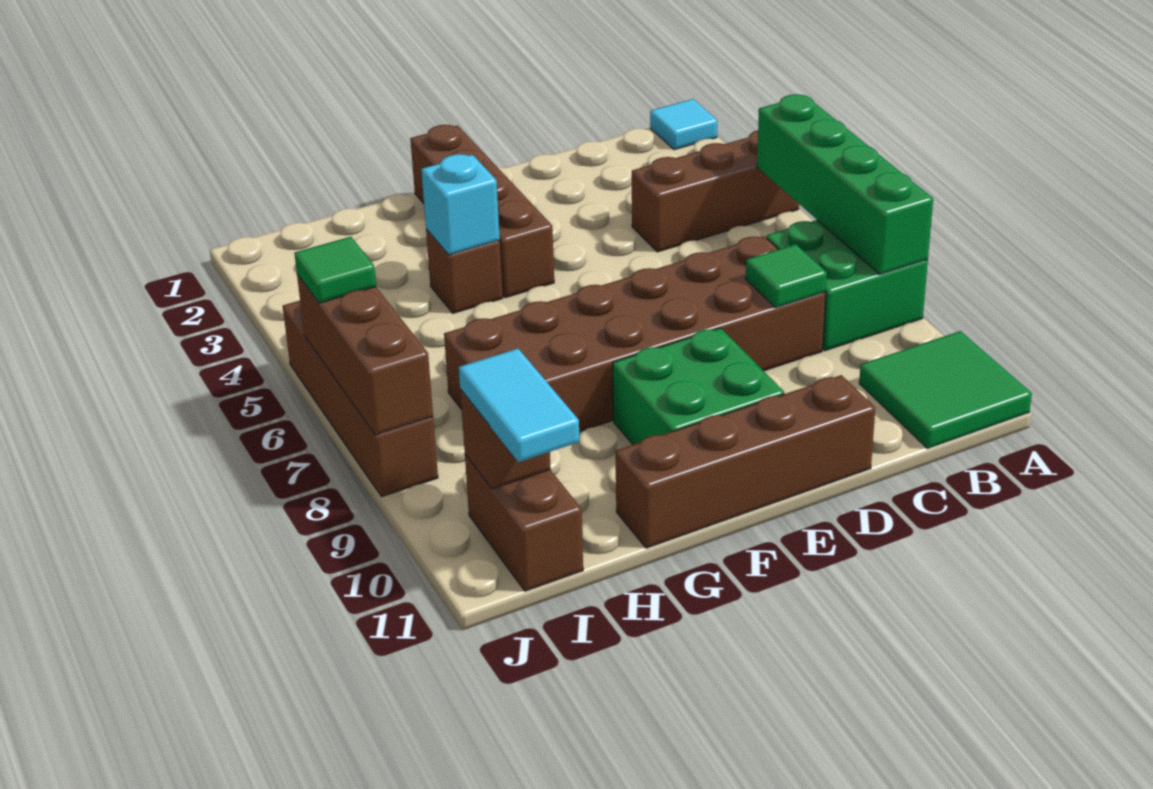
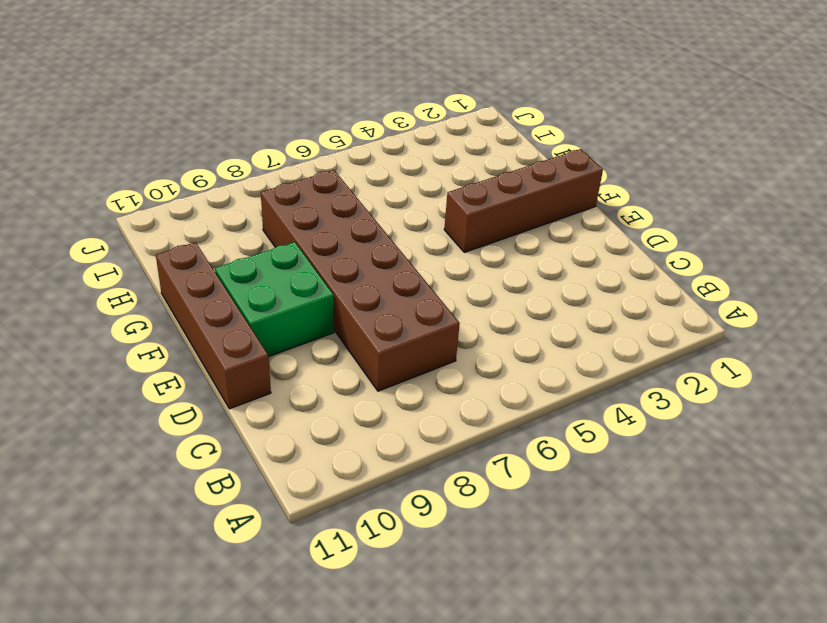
none -> cyan 1x1 tile [650,99,717,150]
none -> brown 1x3 brick [632,130,799,252]
none -> green 2x2 brick [766,220,928,351]

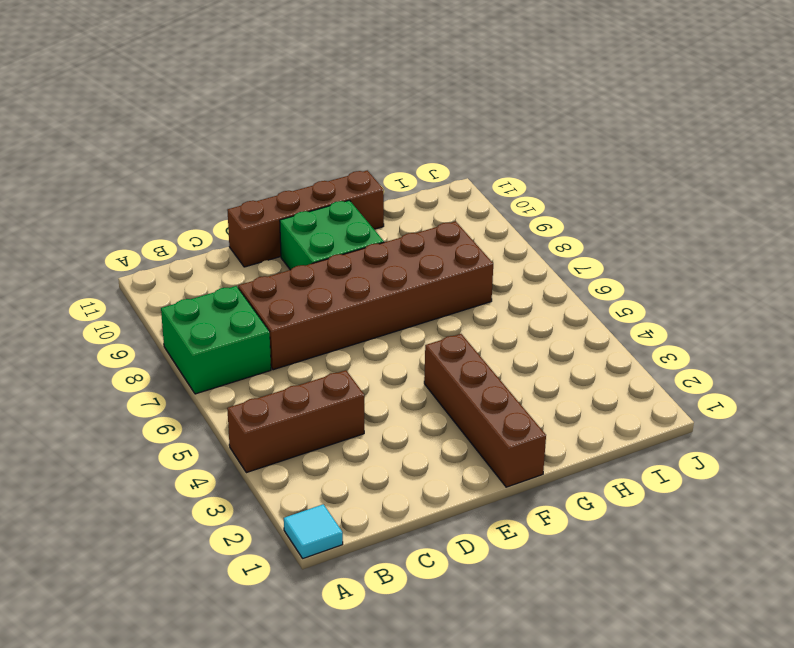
none -> green 2x2 tile [859,331,1032,449]
none -> brown 1x1 brick [426,229,503,313]
none -> brown 1x2 brick [465,454,583,591]

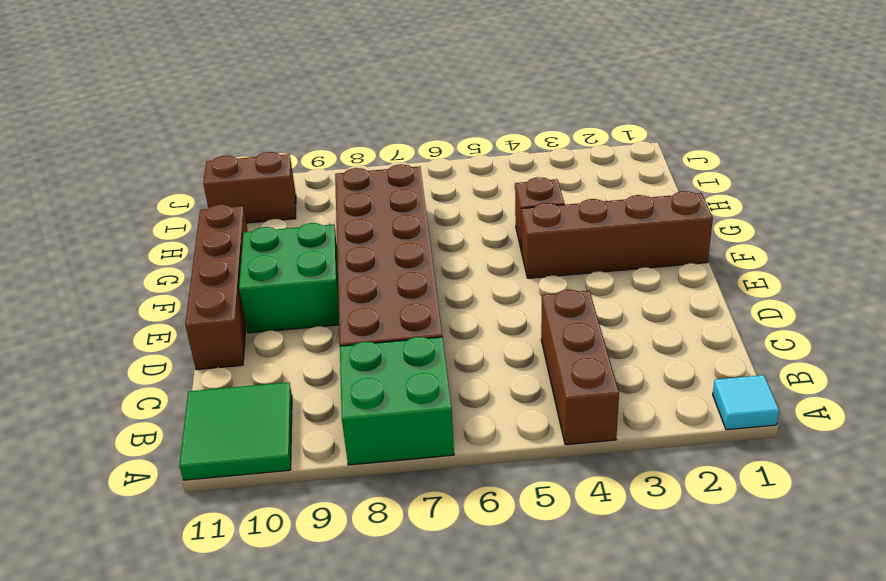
none -> brown 1x4 brick [283,301,438,497]
none -> green 1x4 brick [757,94,933,274]
none -> green 1x1 tile [746,244,827,308]

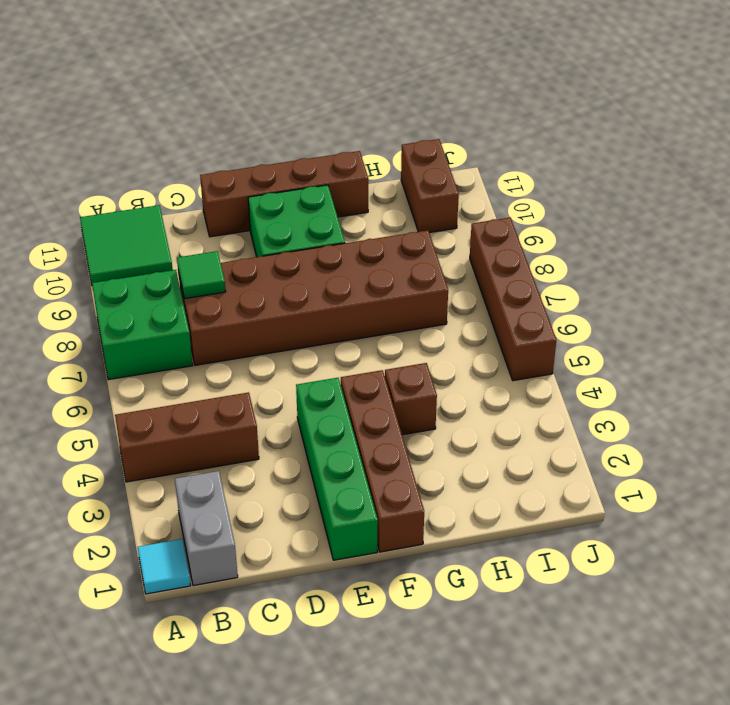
grey 1x2 brick [175,471,238,586] -> none
green 1x4 brick [296,378,378,560] -> green 1x4 brick moved to [757,94,933,274]
none -> cyan 1x1 brick [421,154,500,255]
none -> brown 1x1 brick [460,389,551,489]
none -> brown 1x3 brick [297,274,433,435]

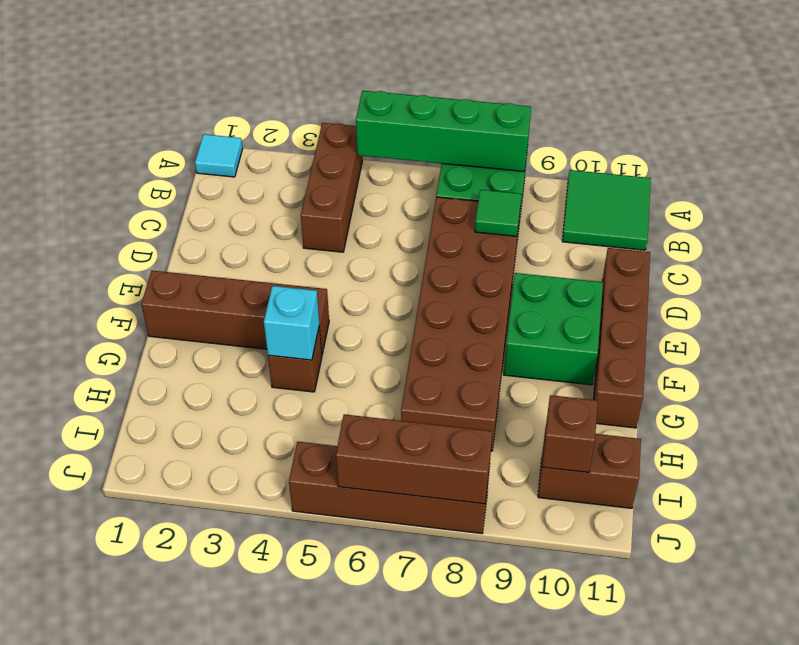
none -> cyan 1x2 tile [459,349,580,462]
none -> green 1x1 tile [294,237,376,303]

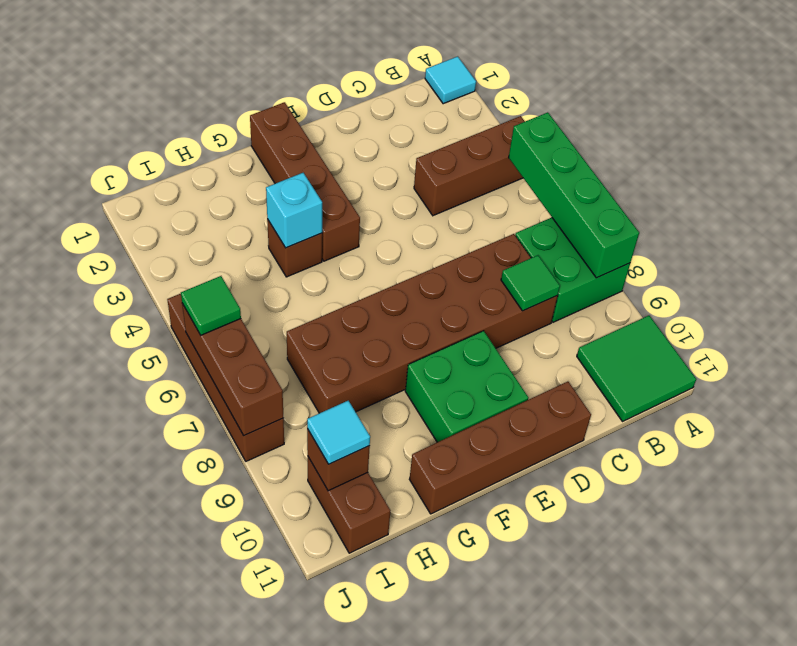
cyan 1x1 tile [307,401,370,464] -> cyan 1x2 tile [459,349,580,462]

